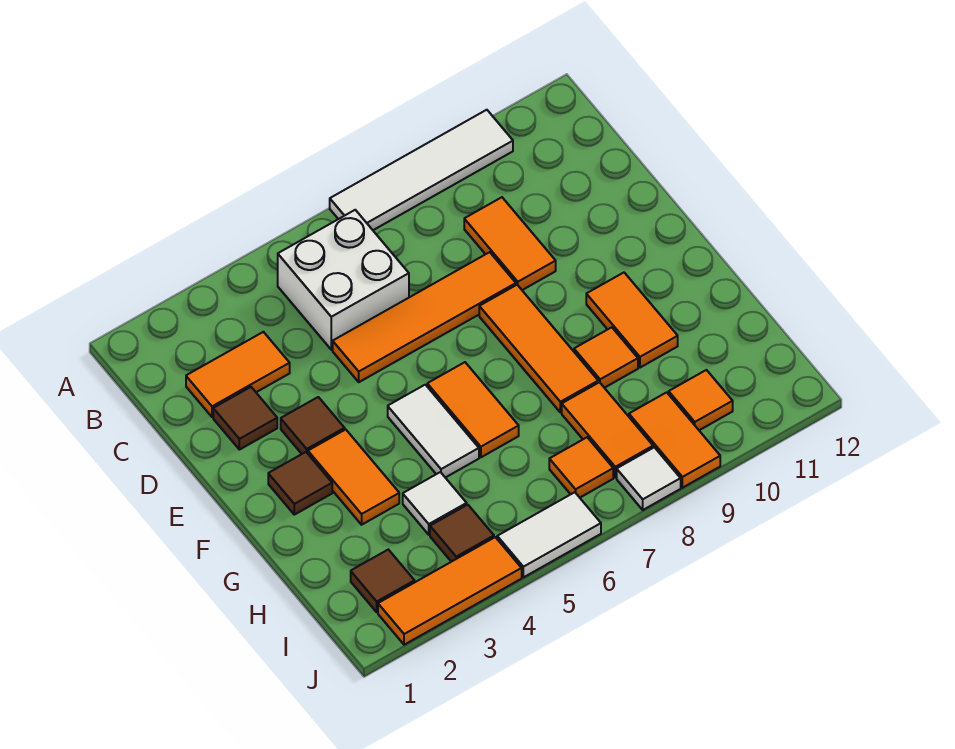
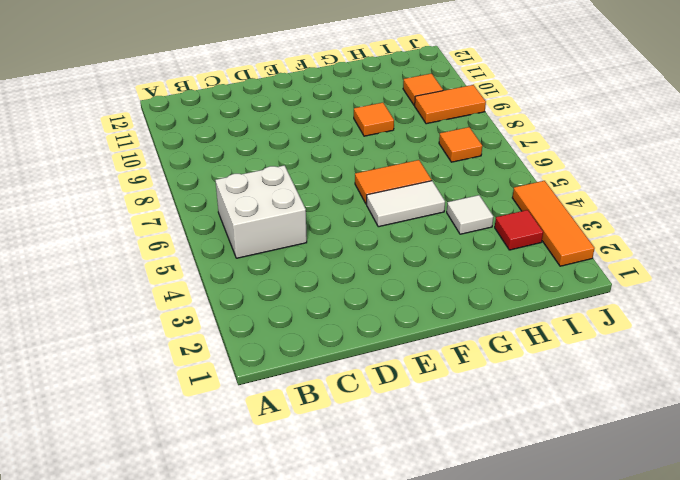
red 1x1 tile [495,210,543,250] -> none
none -> white 1x4 tile [330,110,513,230]
none -> orange 1x2 tile [186,332,290,417]
none -> orange 1x2 tile [464,197,556,290]

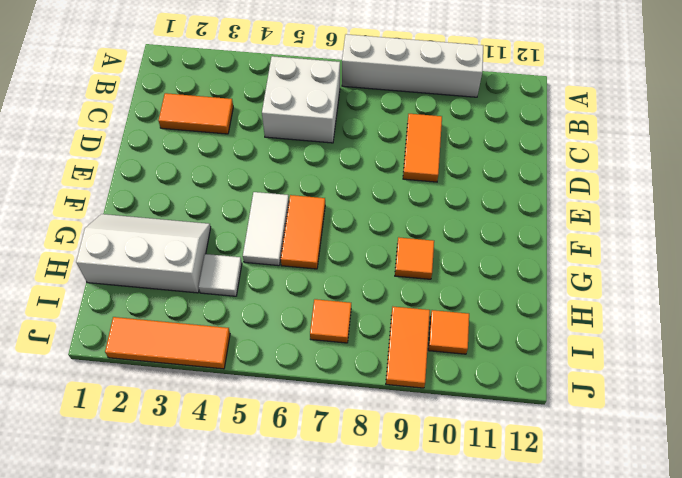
white 1x4 brick [342,34,483,97] -> white 1x4 tile [330,110,513,230]
white 2x3 slope [76,214,211,293] -> orange 1x2 tile [308,430,399,525]
none -> brown 1x1 tile [213,387,277,450]
none -> orange 1x4 tile [333,252,516,382]
none -> brown 1x1 tile [281,397,345,454]

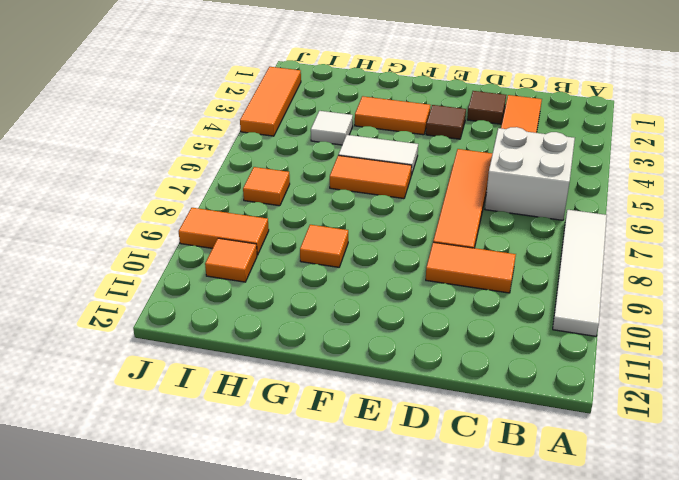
none -> orange 1x3 tile [479,285,598,412]
none -> brown 1x1 tile [268,452,332,515]
none -> orange 1x2 tile [586,273,678,368]

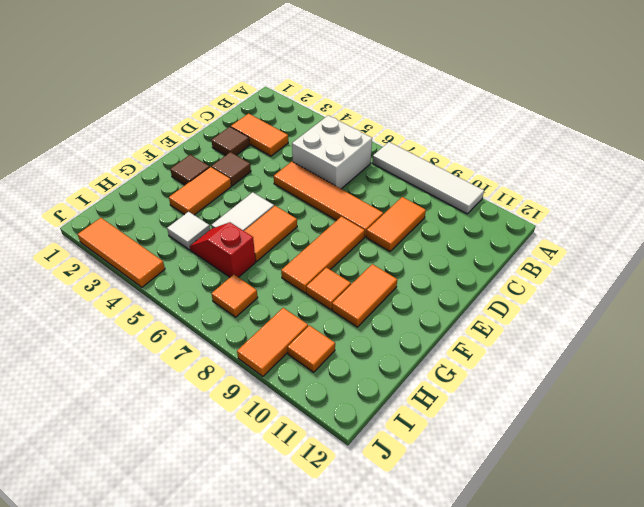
red 1x2 slope [190,222,256,277] -> none
none -> orange 1x2 tile [562,382,653,477]
none -> brown 1x1 tile [351,550,415,612]
none -> brown 1x1 tile [430,505,494,562]

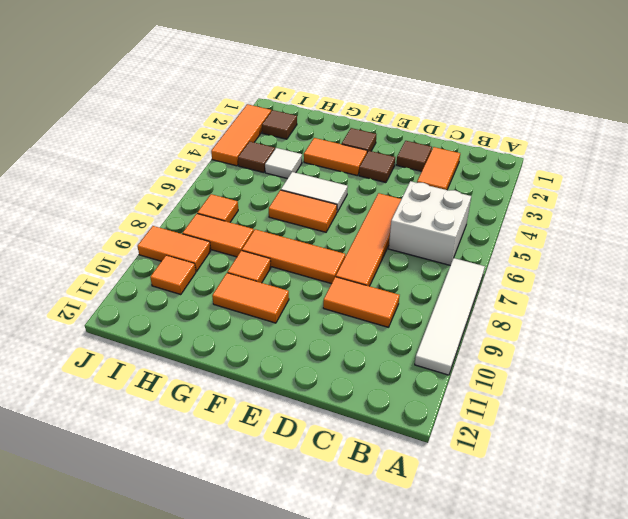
none -> white 1x2 tile [497,492,601,577]
none -> white 1x1 tile [617,447,681,510]

